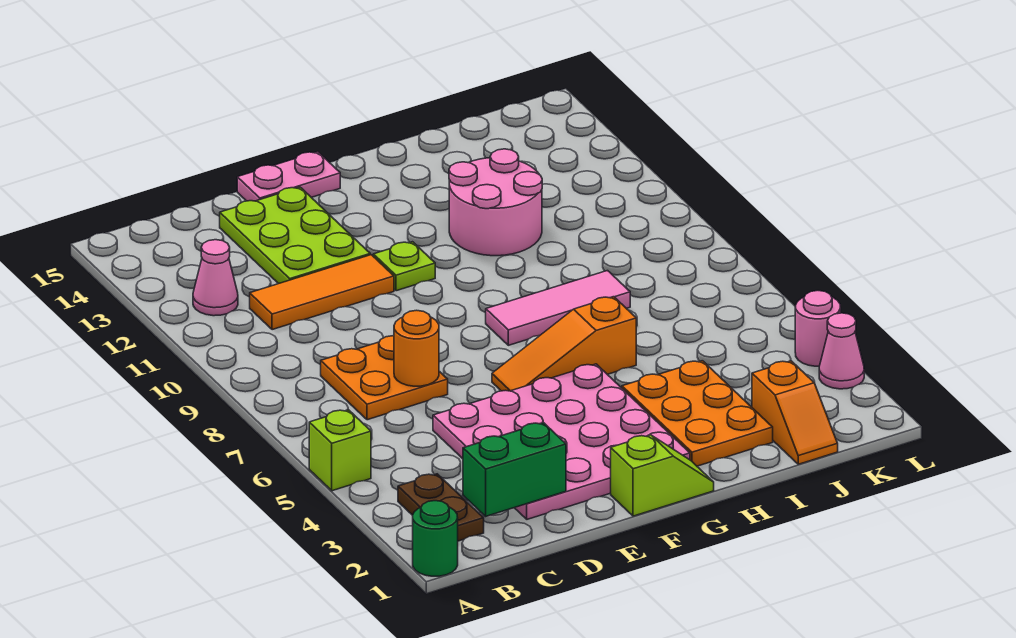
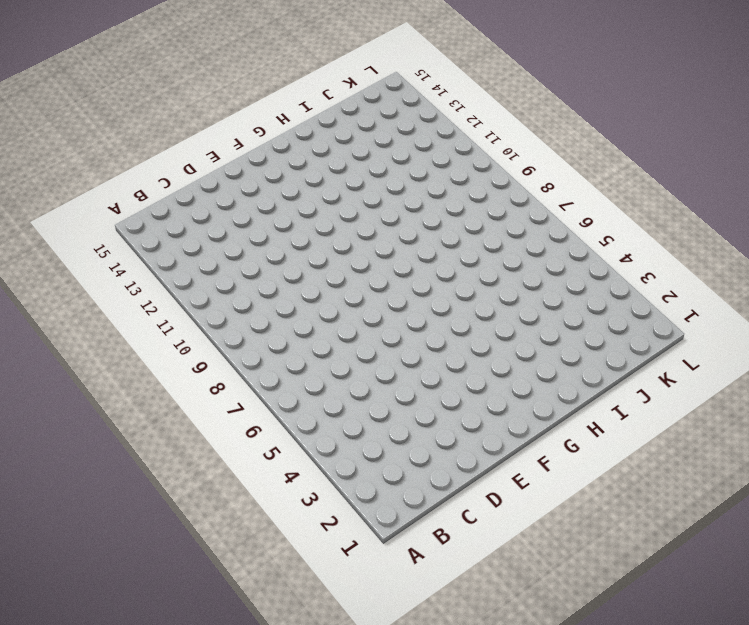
none -> green 1x1 round brick [413,501,458,576]
none -> lime 1x1 brick [309,410,371,491]
none -> brown 1x2 plate [398,474,484,541]

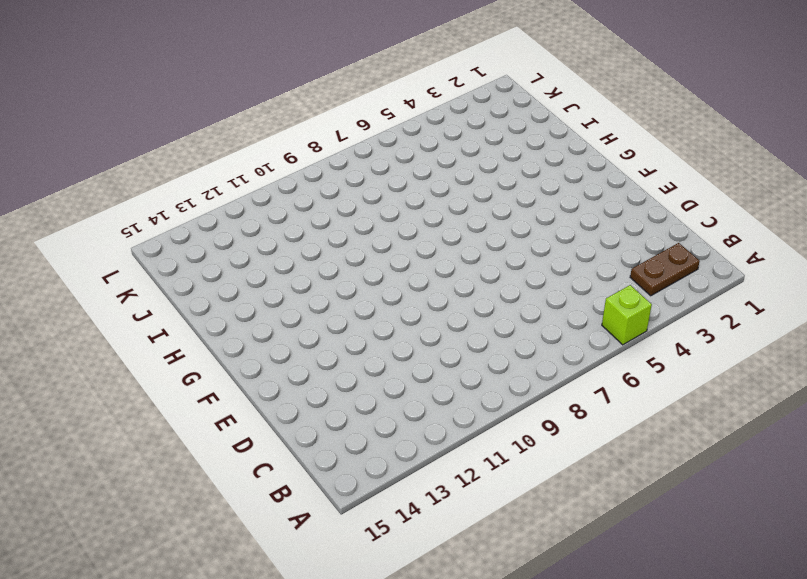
none -> green 1x1 round brick [413,501,458,576]
none -> pink 1x1 cone [193,240,238,316]
none -> orange 2x2 plate [321,336,448,420]

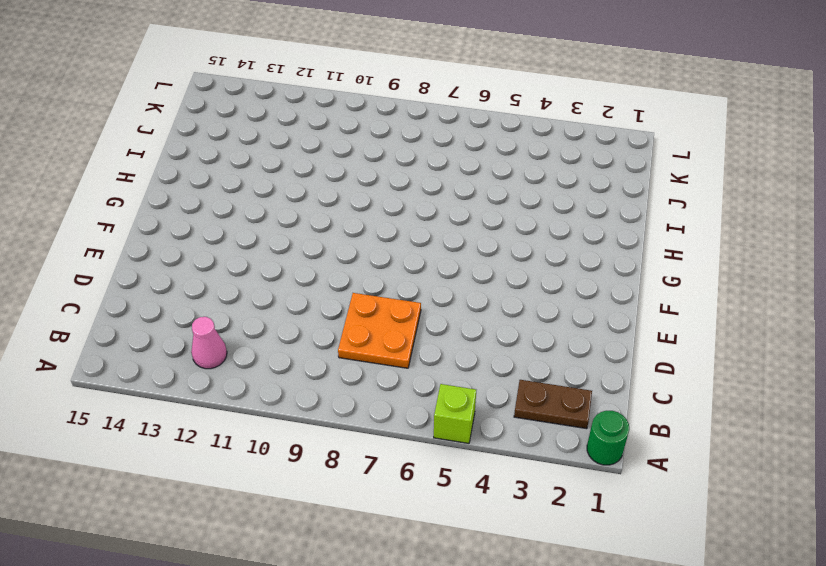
none -> orange 1x3 tile [250,255,394,330]
none -> pink 4x4 plate [433,364,690,519]
none -> lime 2x3 plate [220,187,370,284]

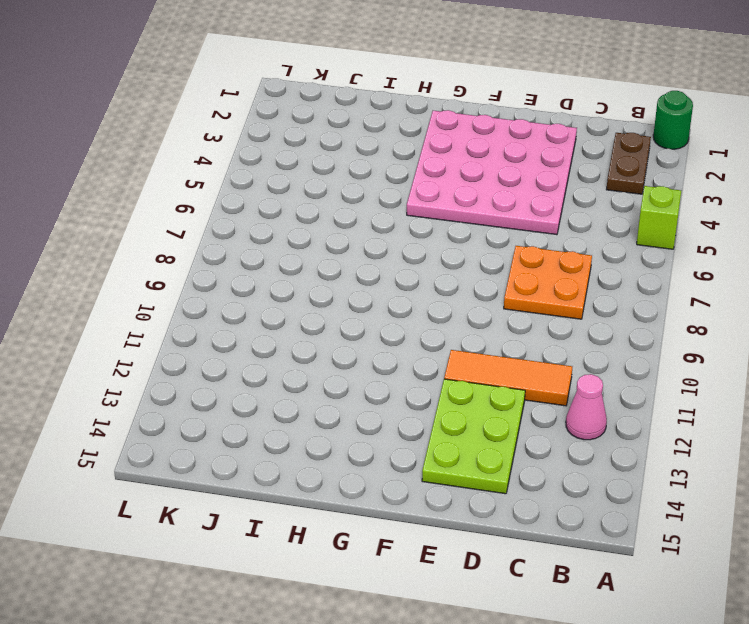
none -> pink 1x2 plate [237,152,340,201]
none -> lime 1x2 slope [611,435,714,516]
none -> orange 1x3 slope [492,297,636,391]

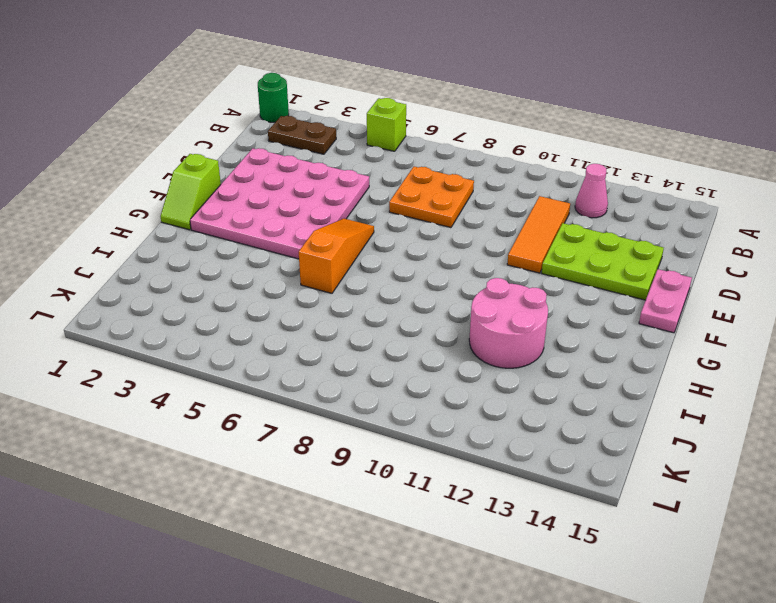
none -> lime 1x1 plate [373,242,435,291]
none -> pink 1x3 tile [486,271,630,345]
none -> orange 2x3 plate [622,361,773,466]

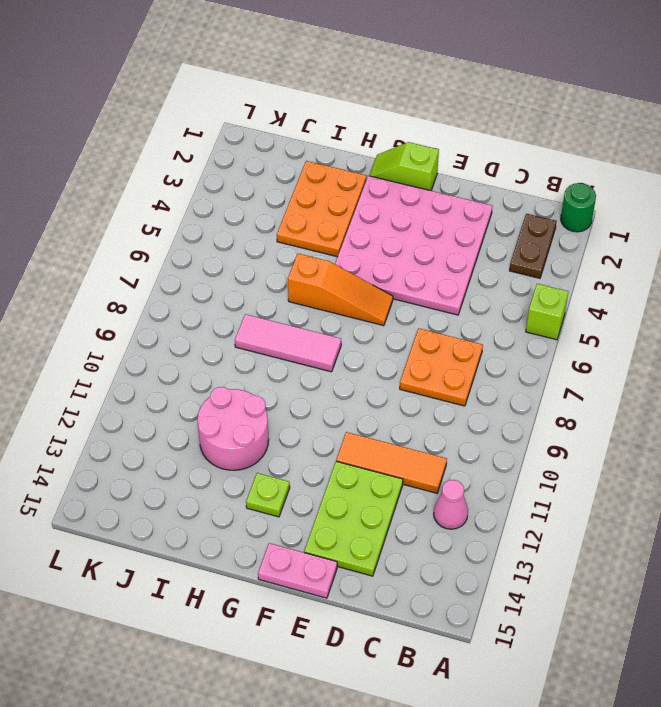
lime 1x1 plate [246,473,290,517] -> lime 1x1 plate moved to [373,242,435,291]
none -> orange 1x2 slope [752,361,838,464]
none -> pink 1x1 cone [819,313,864,389]
none -> pink 1x1 round brick [795,291,841,366]

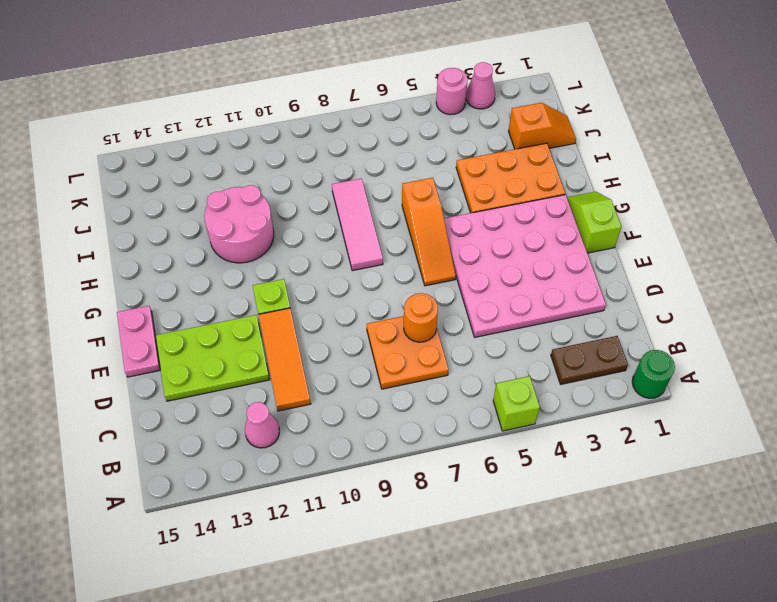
none -> green 1x2 brick [463,423,566,516]

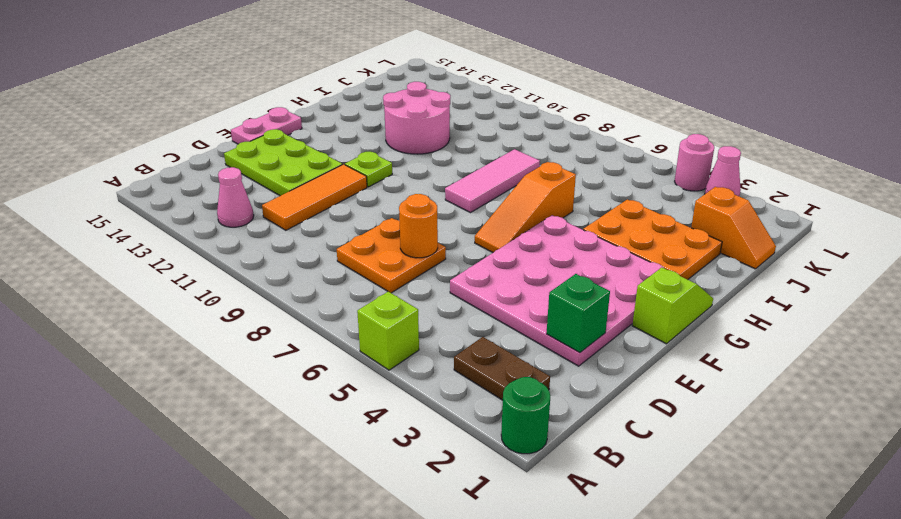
green 1x1 brick [547,274,610,353] -> green 1x2 brick [463,423,566,516]

